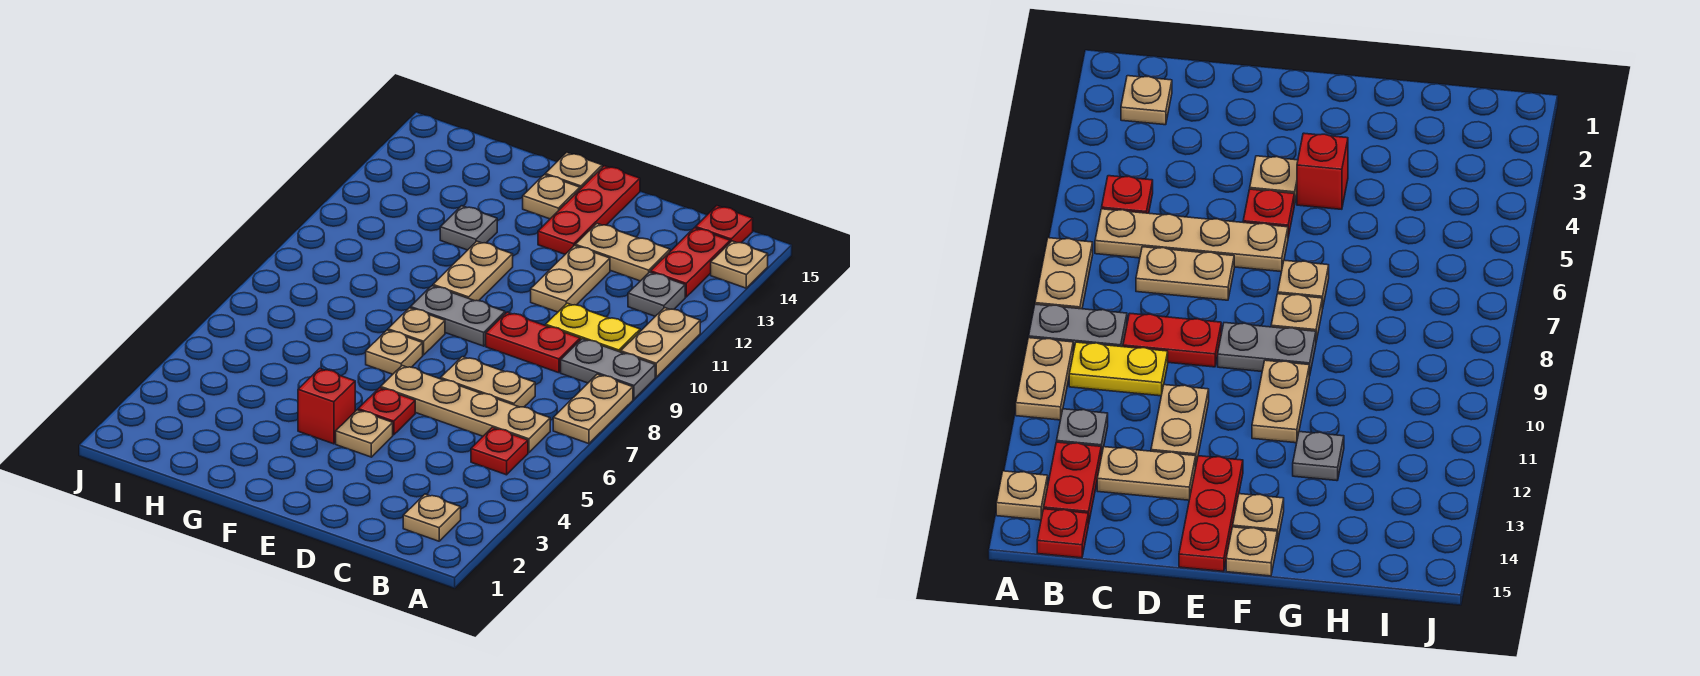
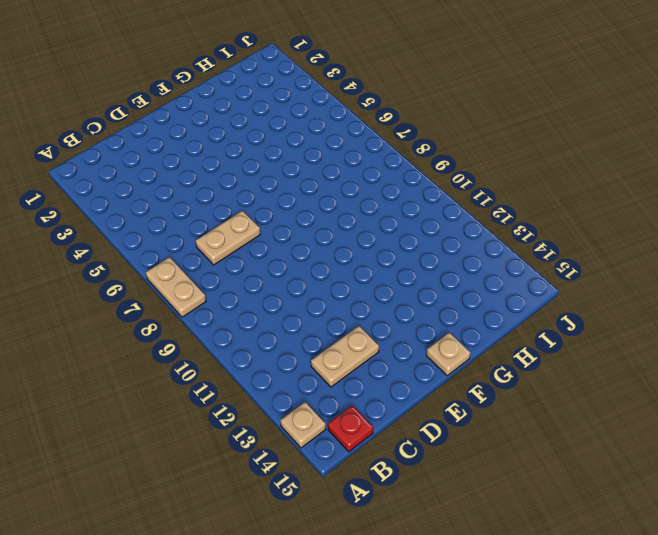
none -> grey 1x2 plate [561,339,655,399]
none -> tan 1x2 plate [621,308,700,377]
none -> tan 1x1 plate [403,494,461,541]

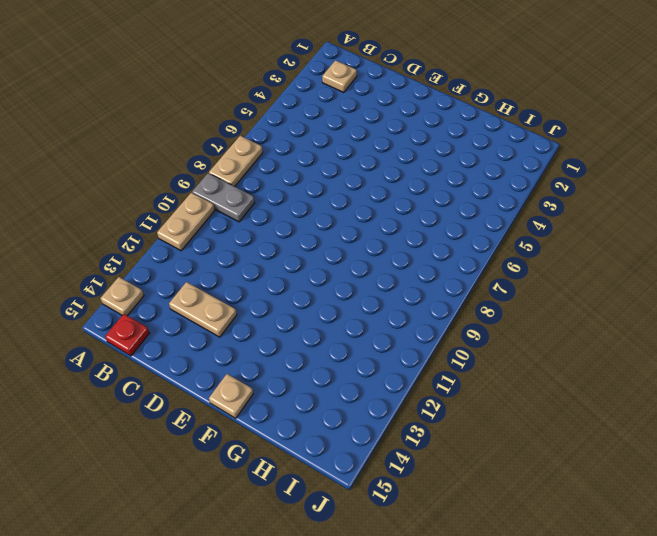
none -> red 1x1 plate [471,428,528,475]
none -> tan 1x4 plate [381,366,550,452]
none -> yellow 1x2 plate [546,303,640,352]

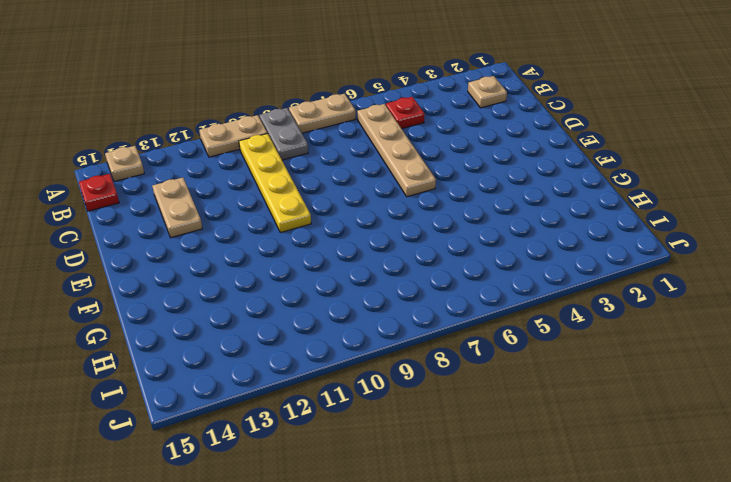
yellow 1x4 plate [239,134,311,233] -> yellow 1x2 plate [546,303,640,352]
none -> grey 1x1 plate [628,272,685,316]
none -> red 1x2 plate [651,228,730,297]
none -> tan 1x2 plate [441,357,535,407]

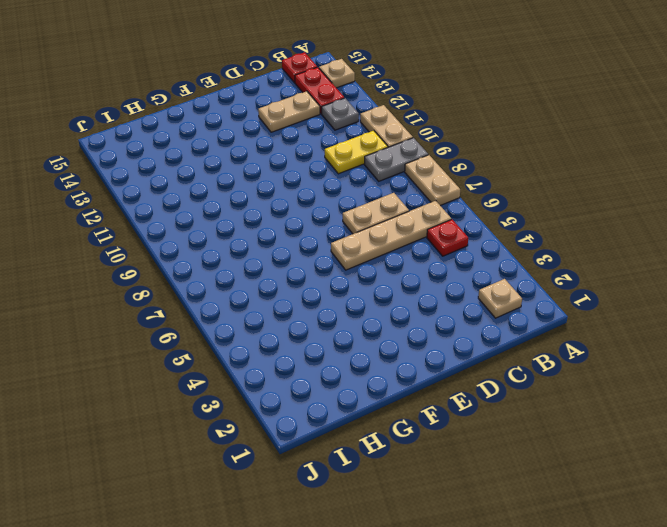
none -> red 1x2 plate [486,312,580,373]
none -> tan 1x2 plate [531,246,610,312]
none -> tan 1x1 plate [336,410,393,457]

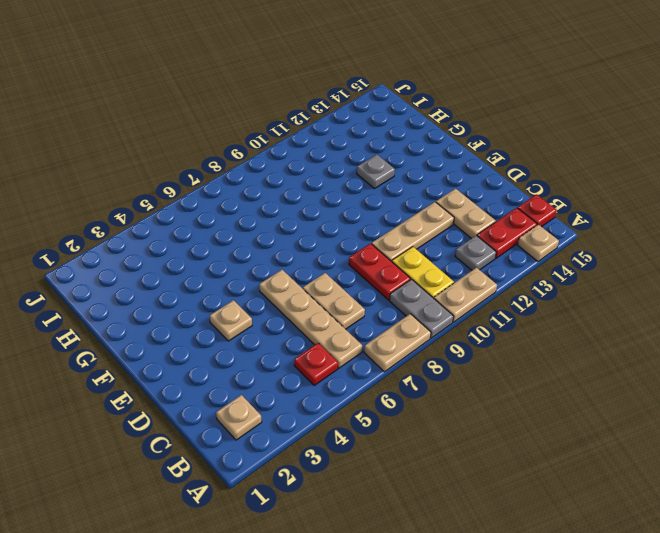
tan 1x3 plate [372,202,454,262] -> tan 1x2 plate [531,246,610,312]
none -> red 1x1 plate [358,388,415,435]
none -> grey 1x2 plate [410,286,505,346]
none -> red 1x3 plate [538,166,640,254]

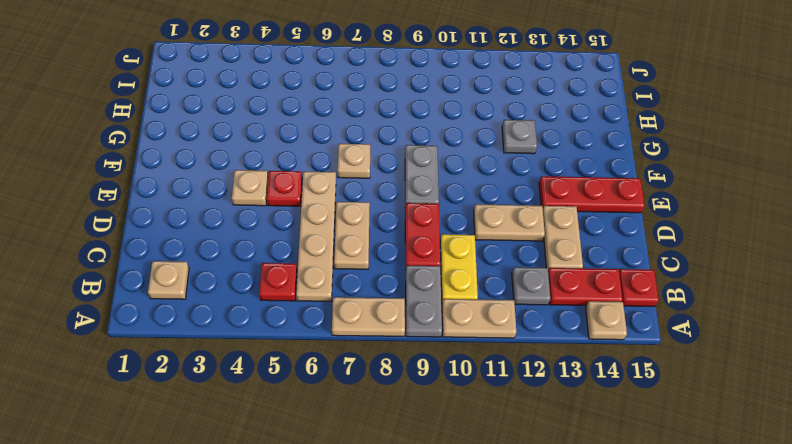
none -> red 1x1 brick [298,368,355,444]
none -> tan 1x1 plate [388,308,445,355]
none -> tan 1x2 plate [433,241,513,301]

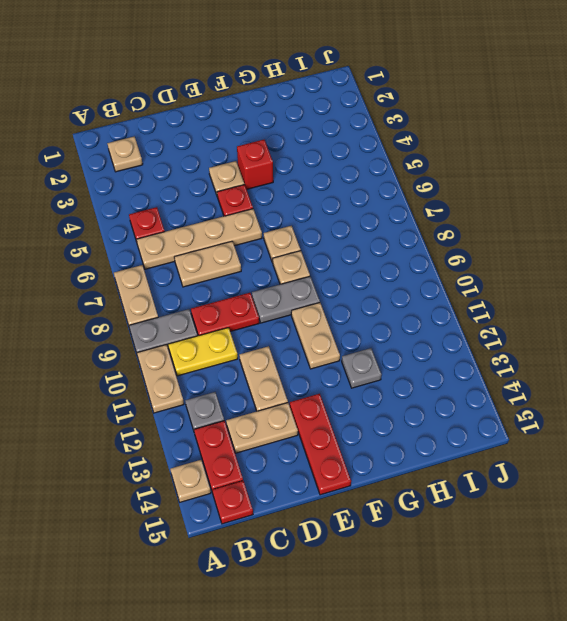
none -> tan 1x1 plate [523,175,580,219]
none -> tan 1x1 plate [545,152,602,189]

